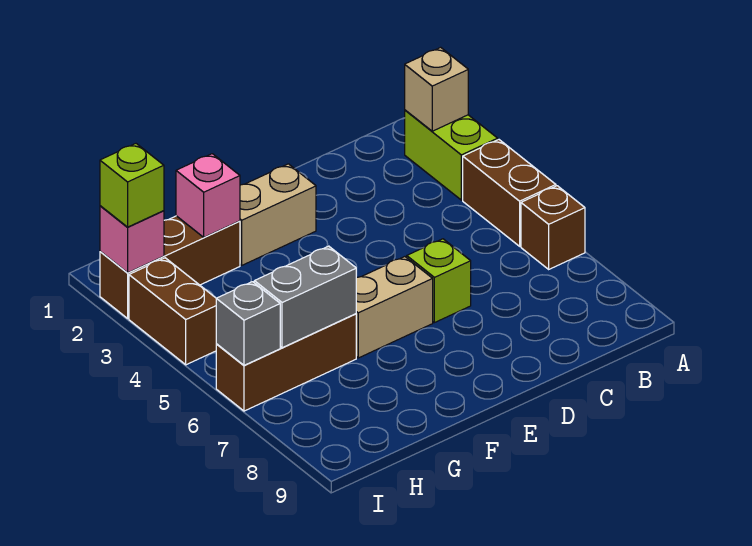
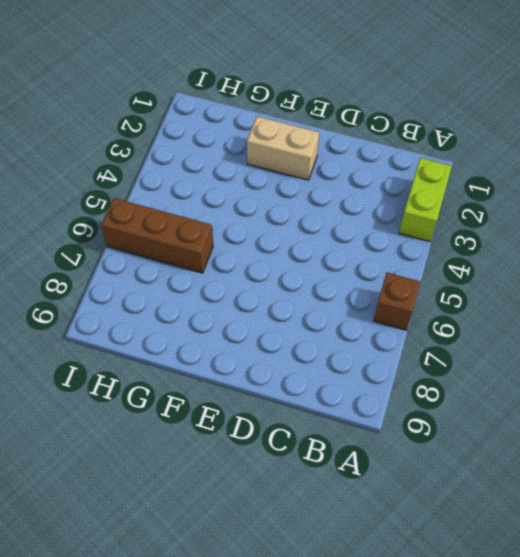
none -> brown 1x2 brick [463,140,556,246]
none -> lime 1x1 brick [407,239,471,323]
none -> tan 1x2 brick [356,257,433,358]

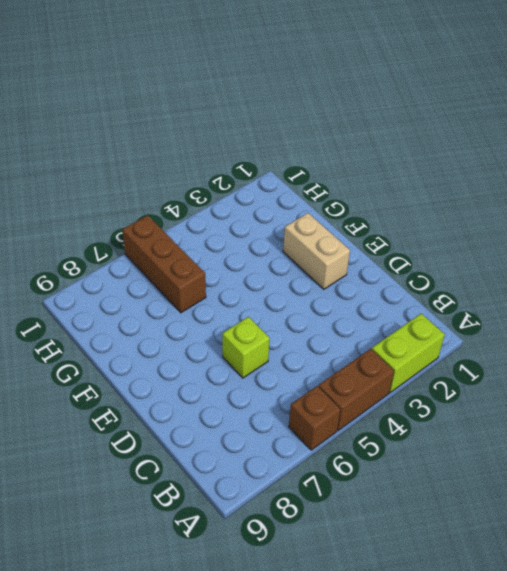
none -> tan 1x2 brick [356,257,433,358]
none -> brown 1x3 brick [100,216,240,318]
none -> brown 1x2 brick [129,258,216,365]

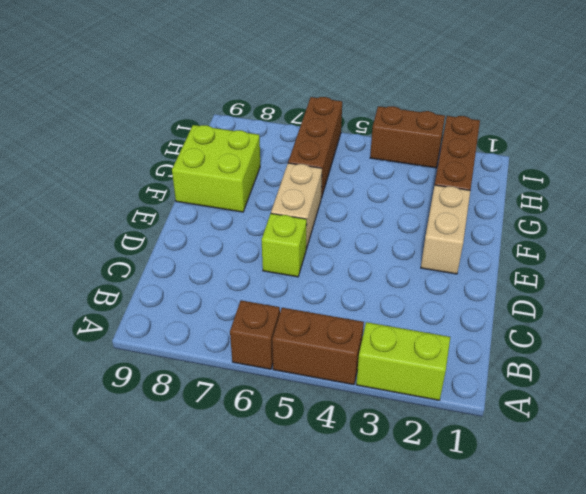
lime 2x2 brick [172,125,260,212] -> none
none -> tan 1x1 brick [405,47,468,131]
none -> pink 1x1 brick [176,154,240,237]
none -> grey 1x2 brick [254,246,356,348]

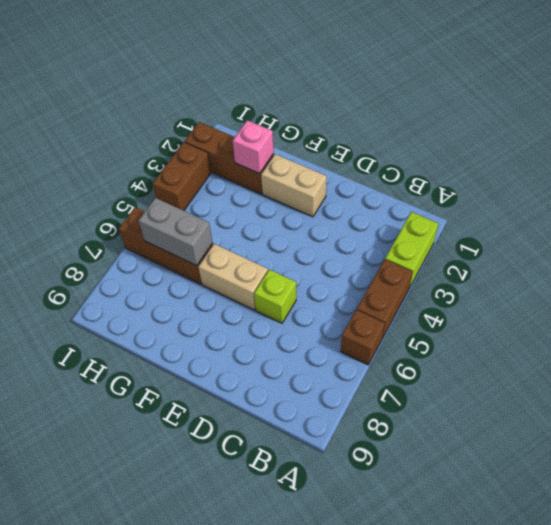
none -> tan 1x1 brick [405,47,468,131]
none -> pink 1x1 brick [100,206,164,273]
none -> grey 1x1 brick [216,282,280,365]

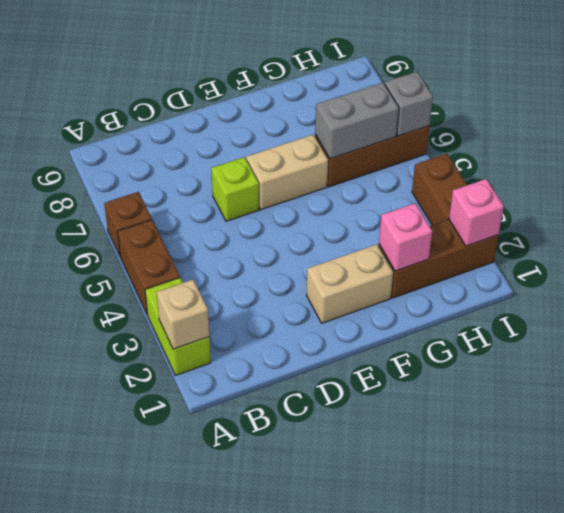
none -> lime 1x1 brick [100,144,164,227]

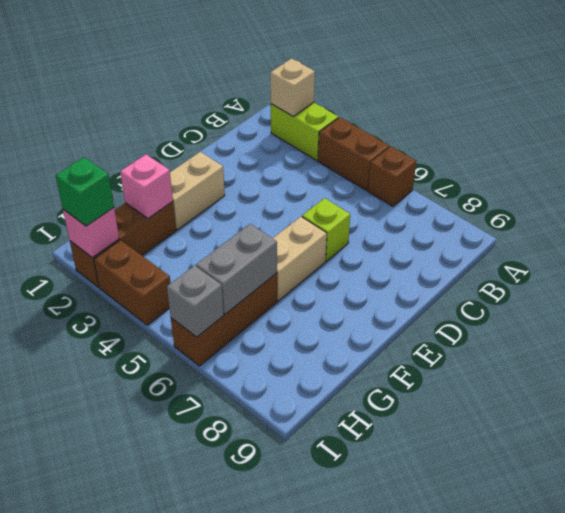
green 1x1 brick [56,157,114,226] -> lime 1x1 brick [100,144,164,227]

